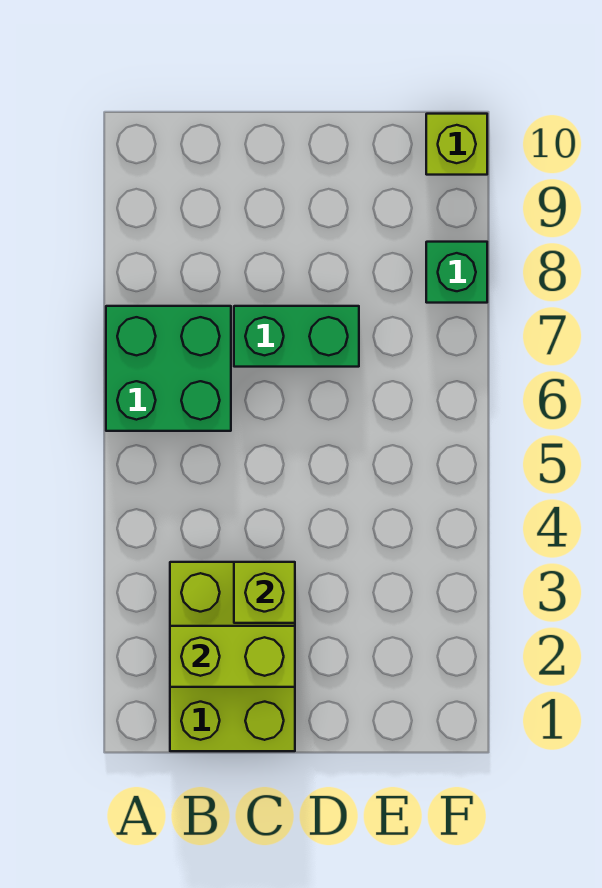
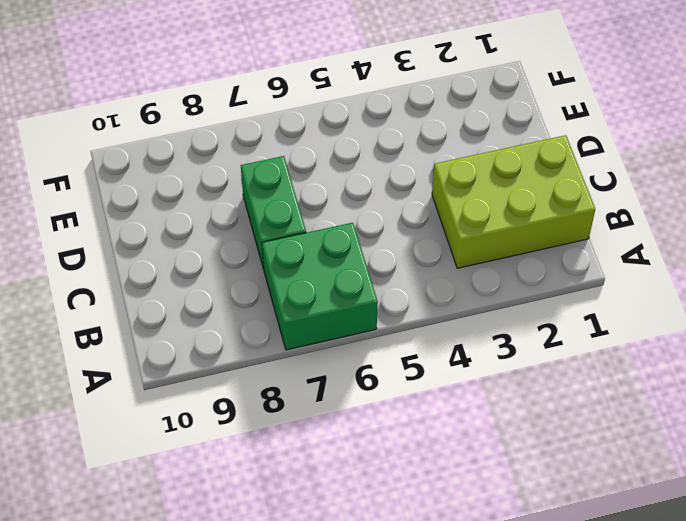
none -> green 1x1 brick [426,242,487,303]
none -> lime 1x1 brick [426,114,487,175]

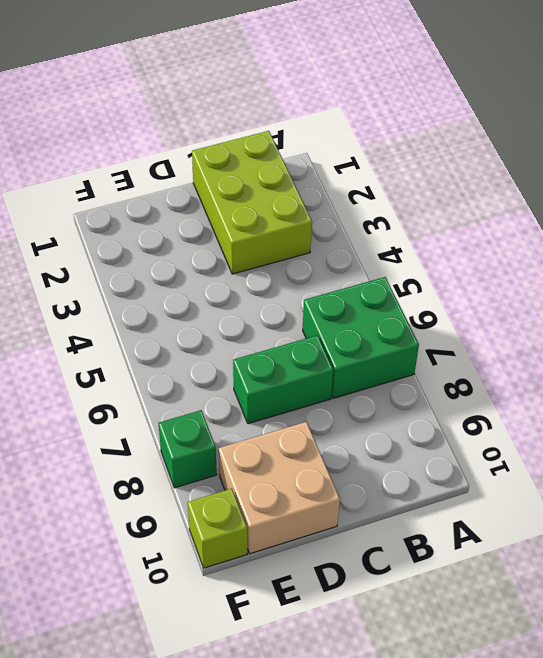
tan 2x2 brick [219,422,340,554] -> none
none -> lime 1x2 brick [170,626,295,687]
none -> lime 1x1 brick [234,562,295,623]

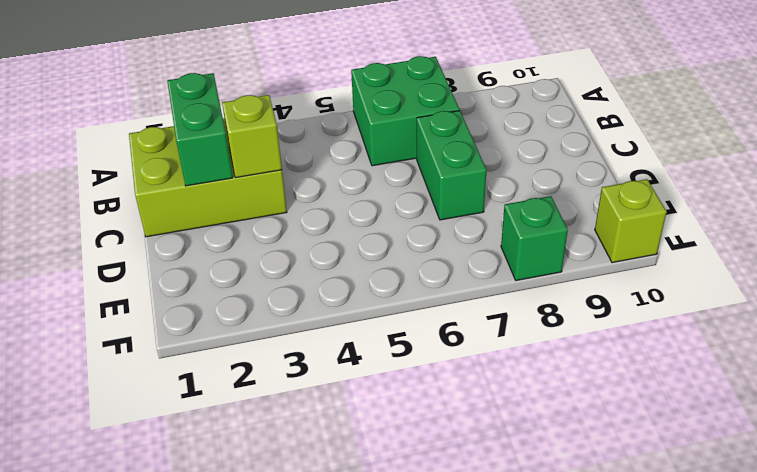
green 1x2 brick [167,73,233,186] -> lime 1x2 brick [170,626,295,687]

